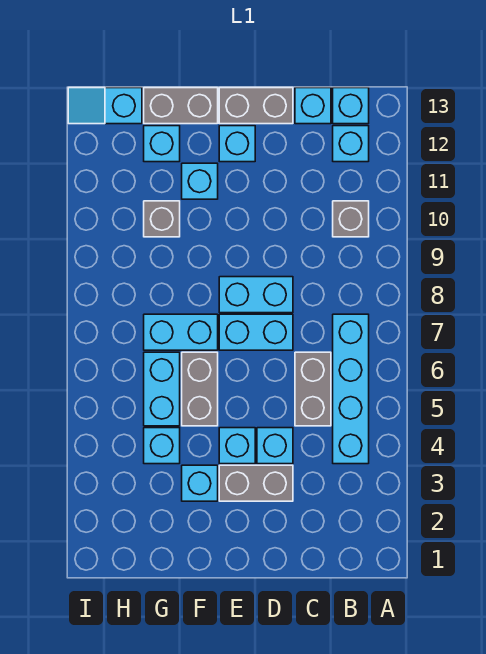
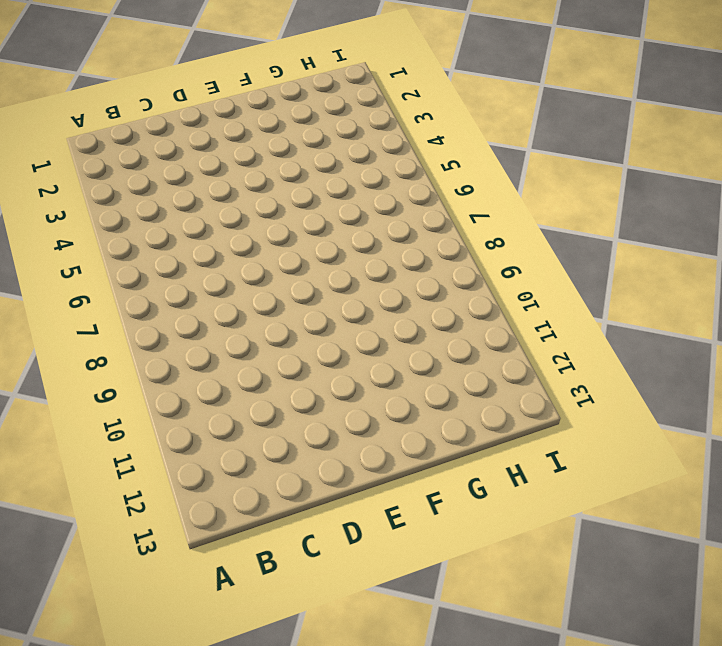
none -> cyan 1x4 brick [333,314,369,464]
none -> grey 1x1 brick [333,201,369,237]
none -> cyan 1x1 brick [333,126,369,162]

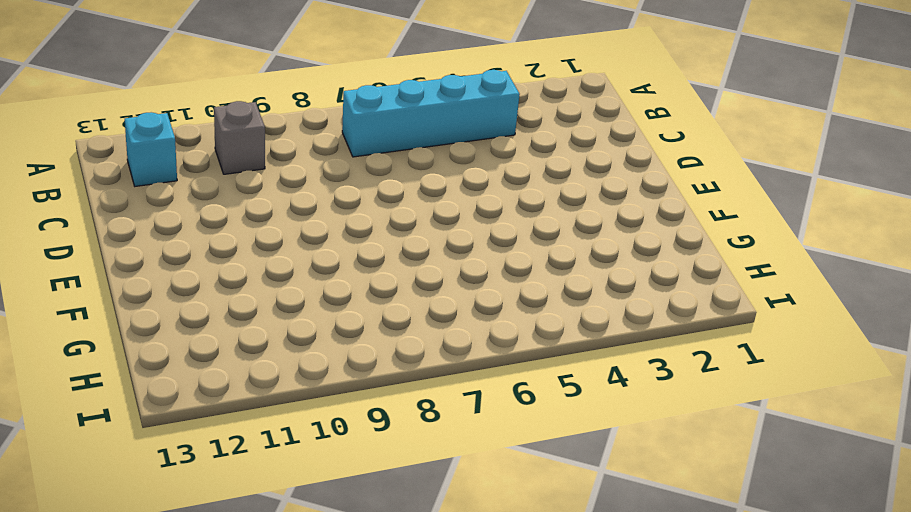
none -> cyan 1x1 brick [333,88,369,124]
none -> grey 1x2 brick [295,352,331,426]
none -> cyan 1x1 brick [295,88,331,124]

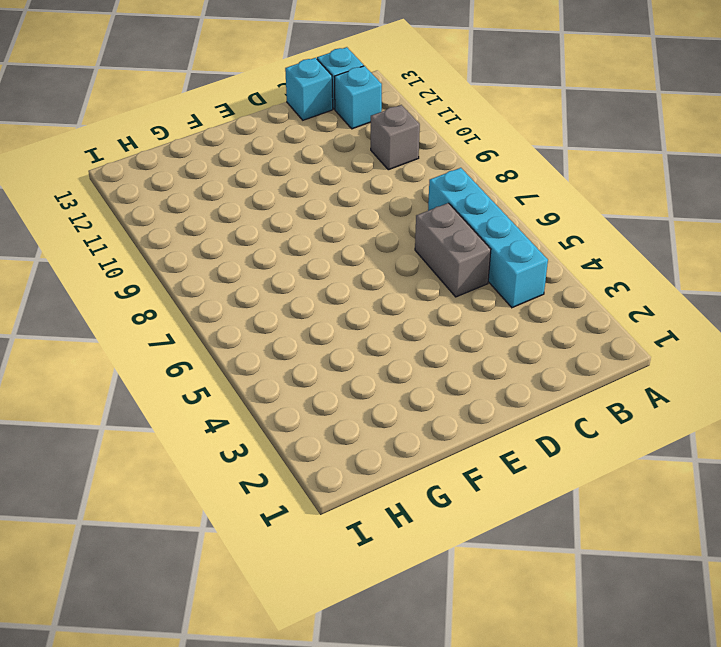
none -> grey 1x2 brick [219,465,293,501]
none -> cyan 1x1 brick [257,428,293,464]
none -> cyan 1x2 brick [219,314,293,350]

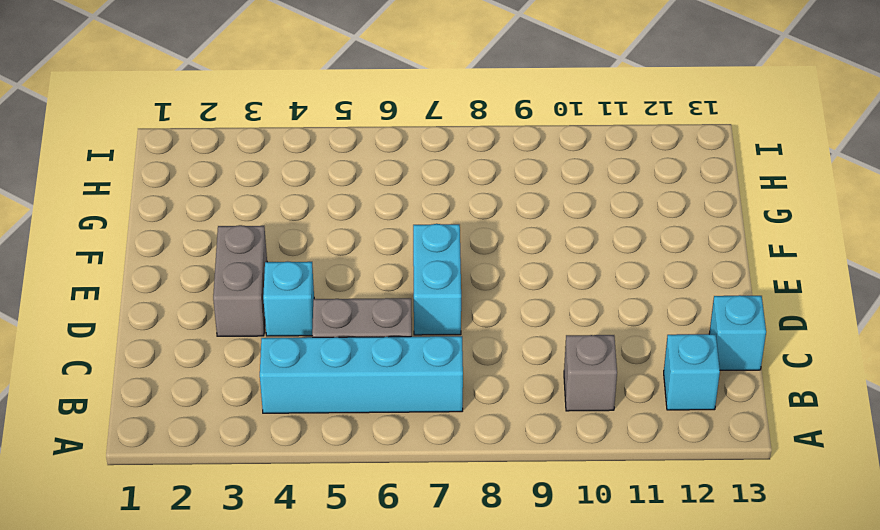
none -> cyan 1x1 brick [333,88,369,124]
none -> cyan 1x2 brick [219,277,293,313]
none -> grey 1x2 brick [219,88,293,124]

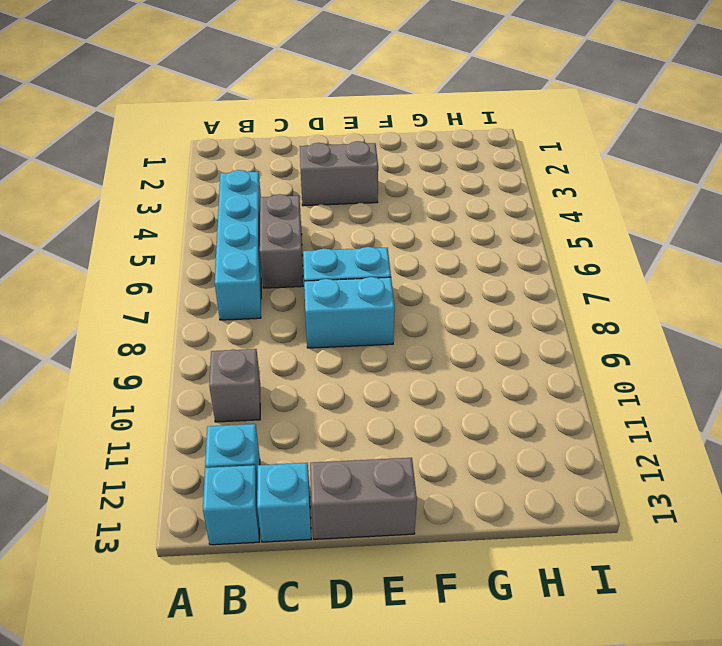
none -> cyan 1x1 brick [257,428,293,464]
none -> cyan 1x1 brick [219,428,255,464]
none -> cyan 1x1 brick [219,126,255,162]

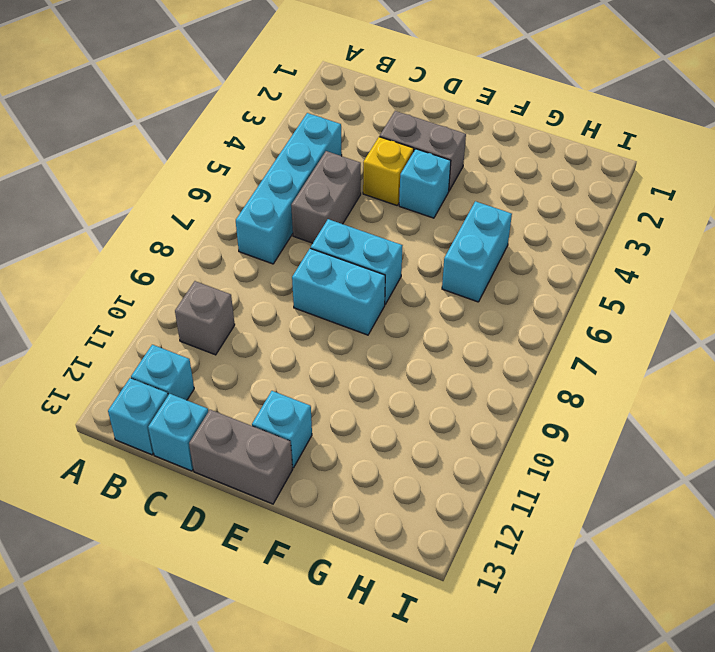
yellow 1x1 brick [363,137,414,205] -> cyan 1x1 brick [257,428,293,464]
none -> cyan 1x1 brick [182,465,218,501]
none -> grey 1x2 brick [182,352,218,426]
none -> cyan 1x2 brick [144,314,218,350]

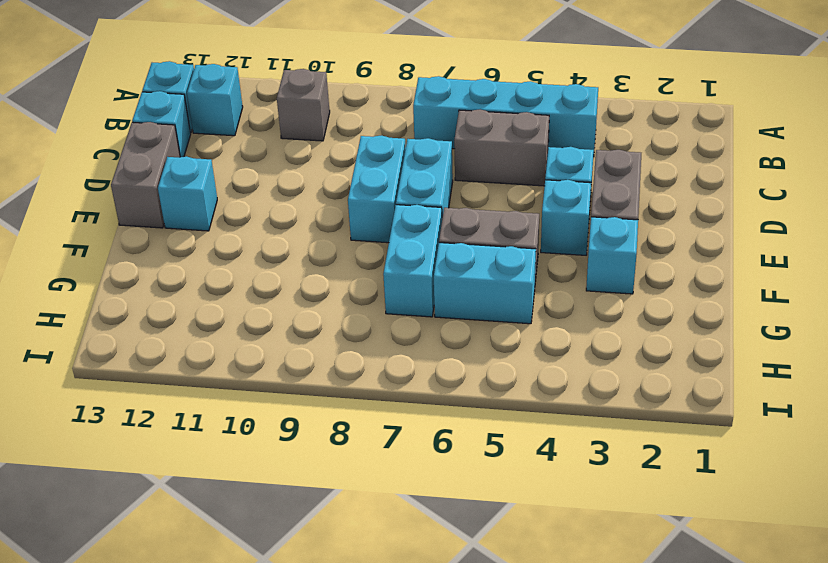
none -> cyan 1x1 brick [182,163,218,199]
none -> grey 1x2 brick [144,88,218,124]
none -> cyan 1x1 brick [144,428,180,464]

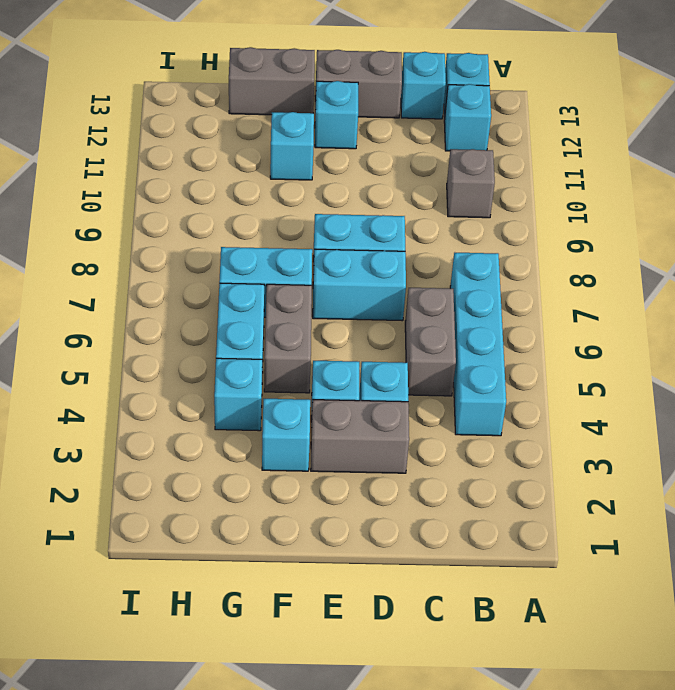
none -> grey 1x1 brick [144,201,180,237]
none -> cyan 1x1 brick [144,126,180,162]
none -> cyan 1x2 slope [68,88,142,124]

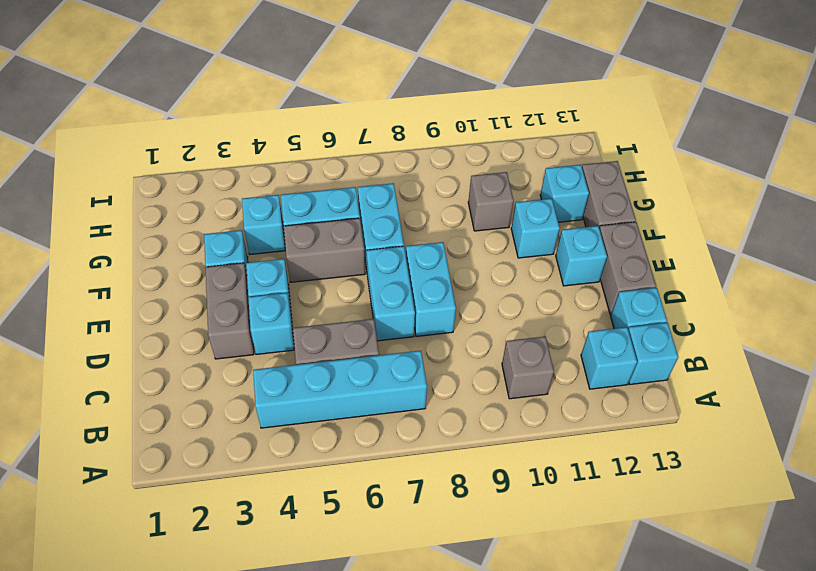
none -> cyan 1x2 slope [68,88,142,124]

